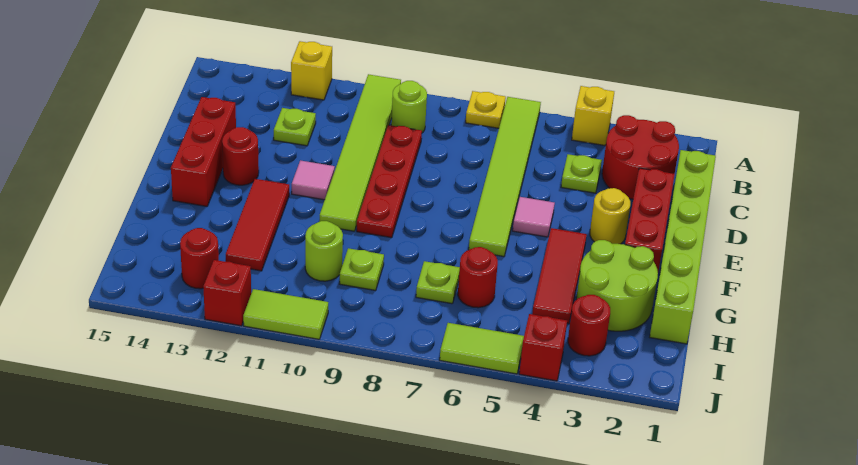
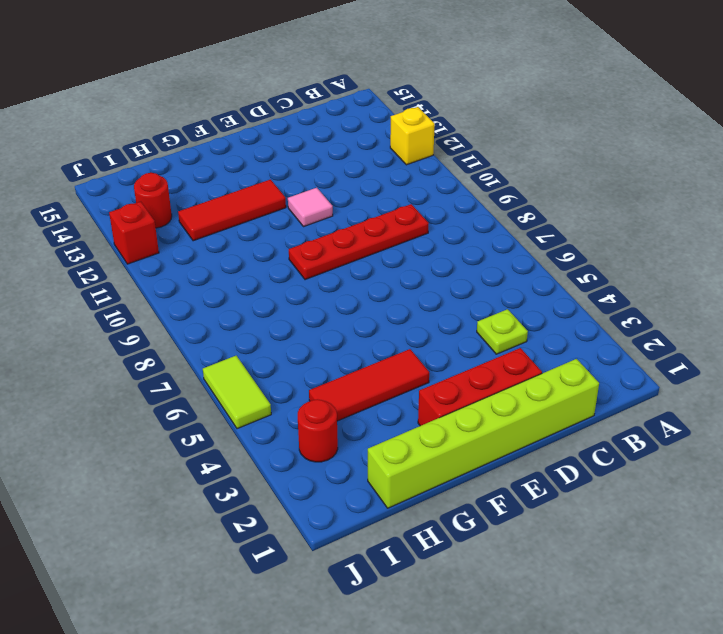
none -> yellow 1x1 brick [572,86,614,146]
none -> lime 1x6 tile [469,97,541,257]
none -> yellow 1x1 plate [466,91,506,128]
none -> lime 1x6 tile [319,74,401,231]

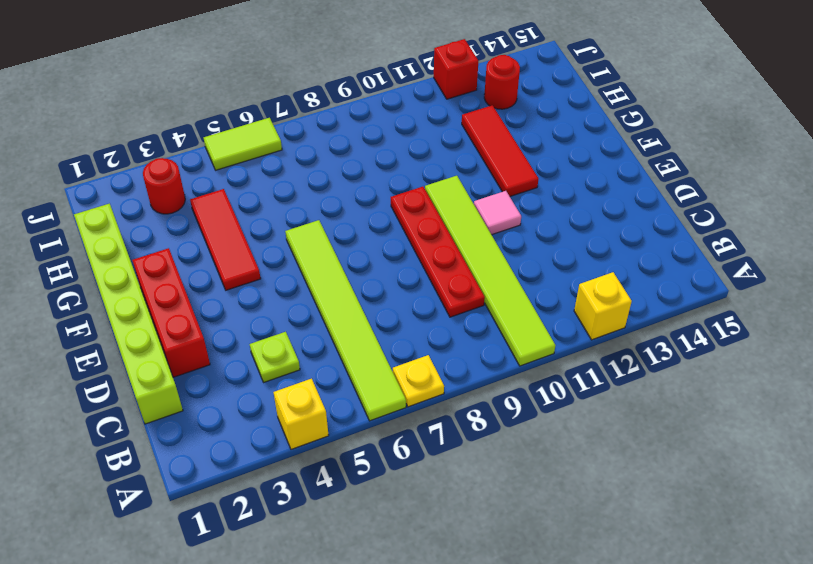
none -> red 2x2 round brick [602,115,679,199]
none -> lime 1x1 round brick [391,81,427,133]
none -> lime 1x1 plate [274,108,316,146]
none -> red 1x3 brick [171,97,236,206]

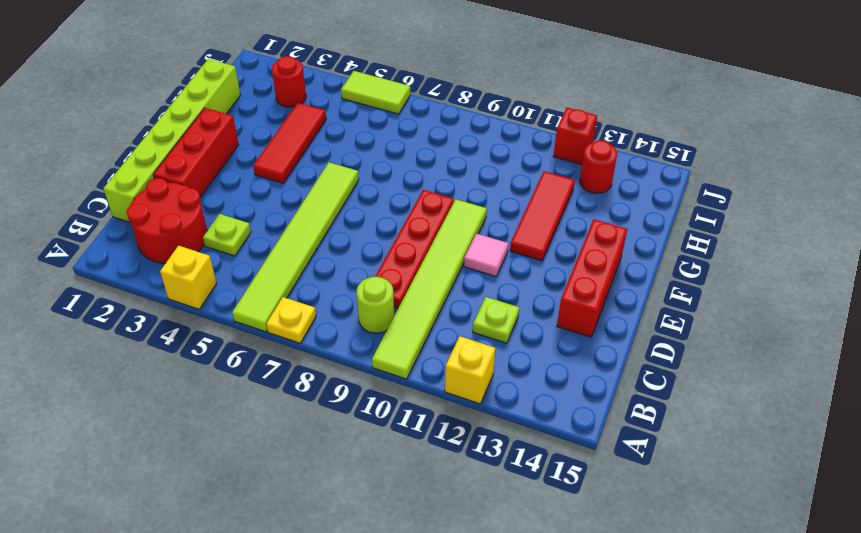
none -> yellow 1x1 round brick [590,188,630,244]
none -> pink 1x1 tile [513,197,555,237]
none -> red 1x1 round brick [222,127,259,185]
none -> lime 2x2 round brick [576,240,658,331]

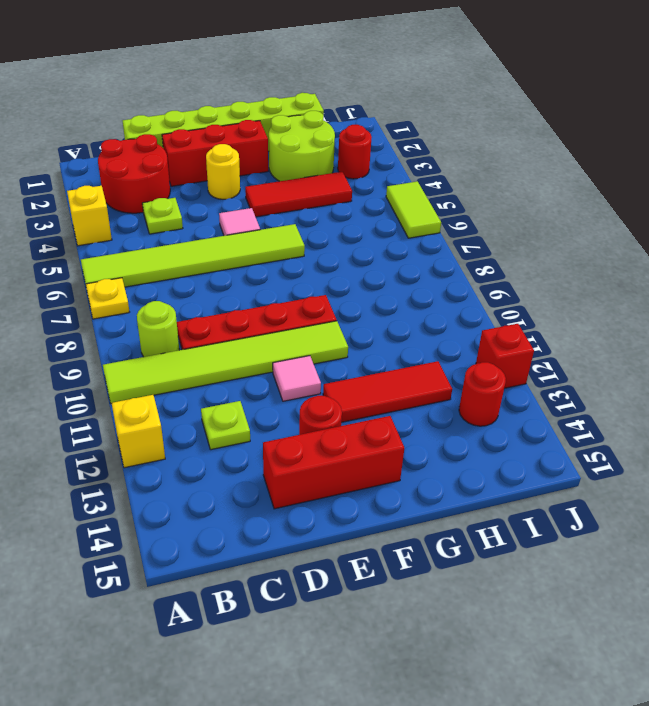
none -> red 1x1 round brick [458,247,498,308]
none -> lime 1x1 plate [416,261,460,304]
none -> lime 1x1 plate [340,248,384,291]
none -> lime 1x1 round brick [305,221,343,281]

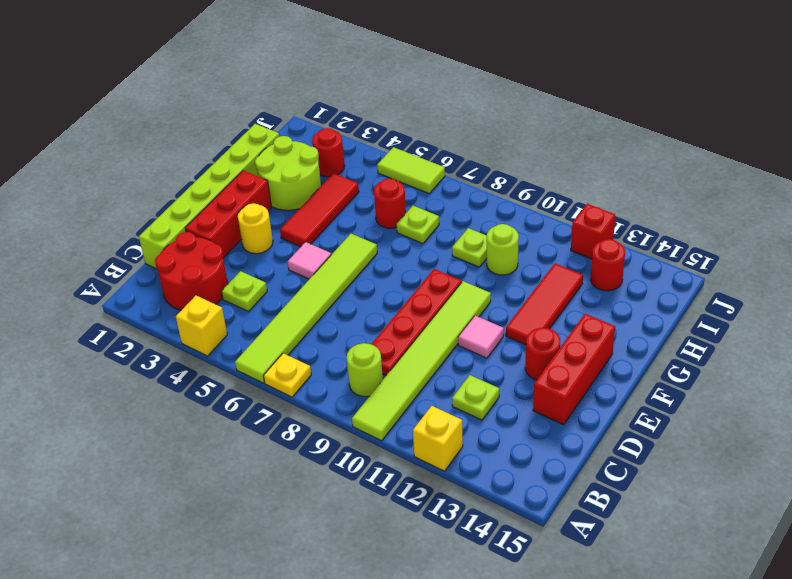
none -> red 1x1 brick [519,314,567,381]
none -> lime 1x2 tile [243,289,328,339]

